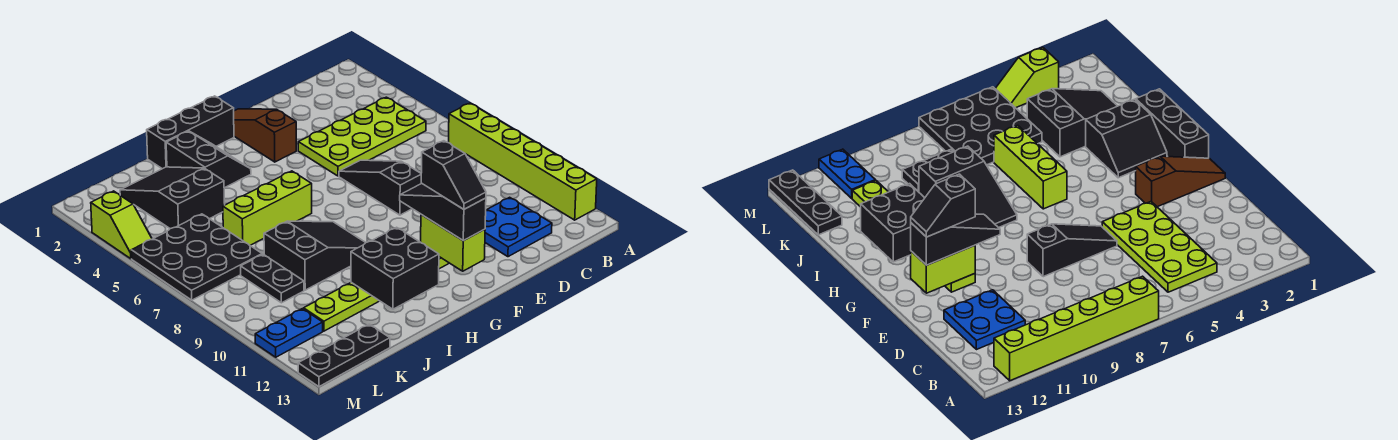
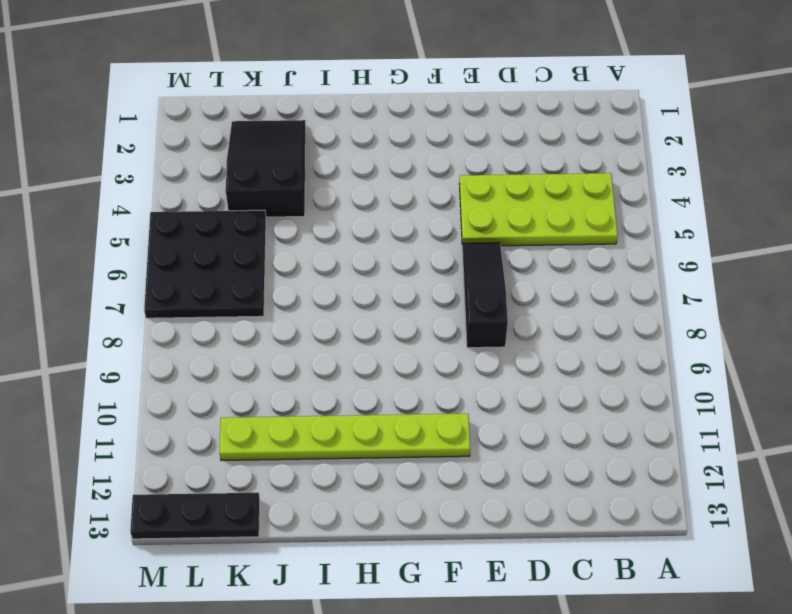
none -> lime 1x6 brick [448,103,597,220]
none -> blue 2x2 plate [485,197,552,257]
none -> brown 1x3 slope [234,109,296,162]

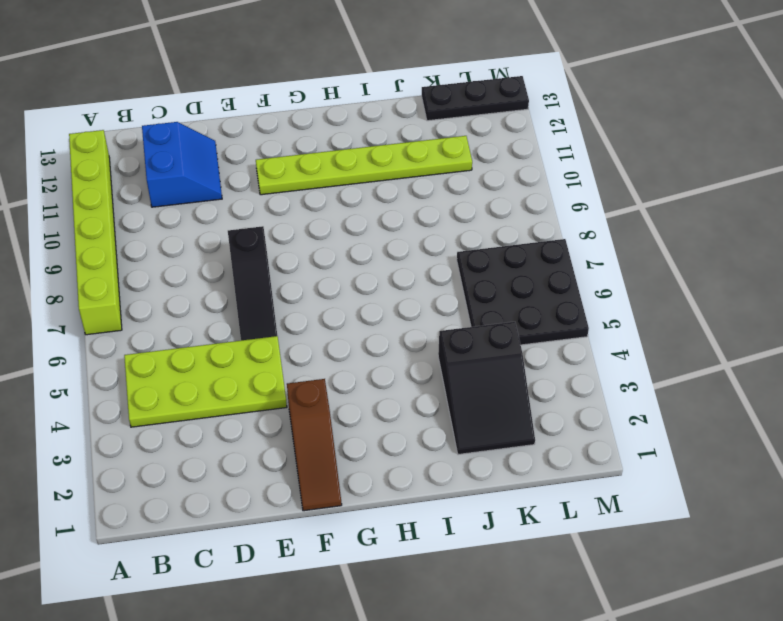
blue 2x2 slope [142,122,222,207] -> blue 2x2 plate [485,197,552,257]
none -> black 1x3 brick [147,96,234,169]
none -> black 2x2 slope [166,131,251,188]
none -> lime 1x3 brick [223,171,312,245]

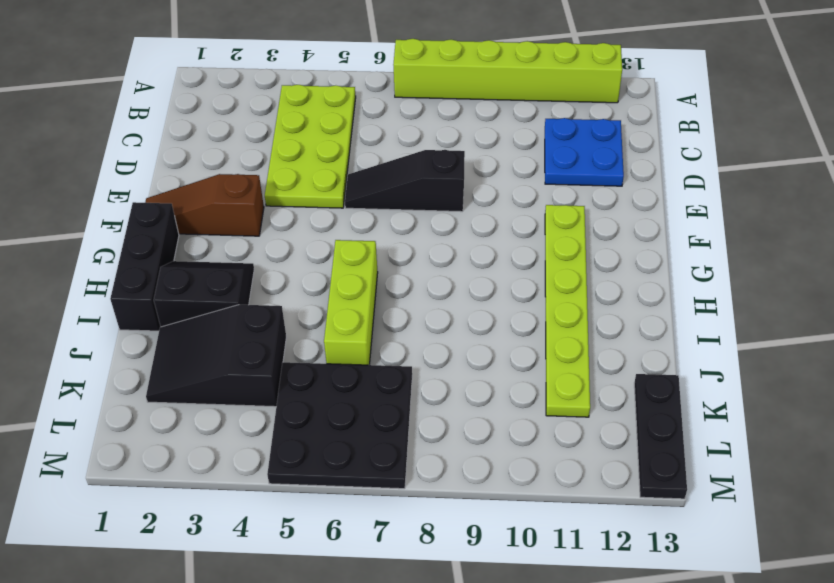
none -> black 2x3 slope [264,221,366,290]
none -> black 1x2 plate [241,254,304,303]
none -> blue 1x2 plate [255,309,323,357]

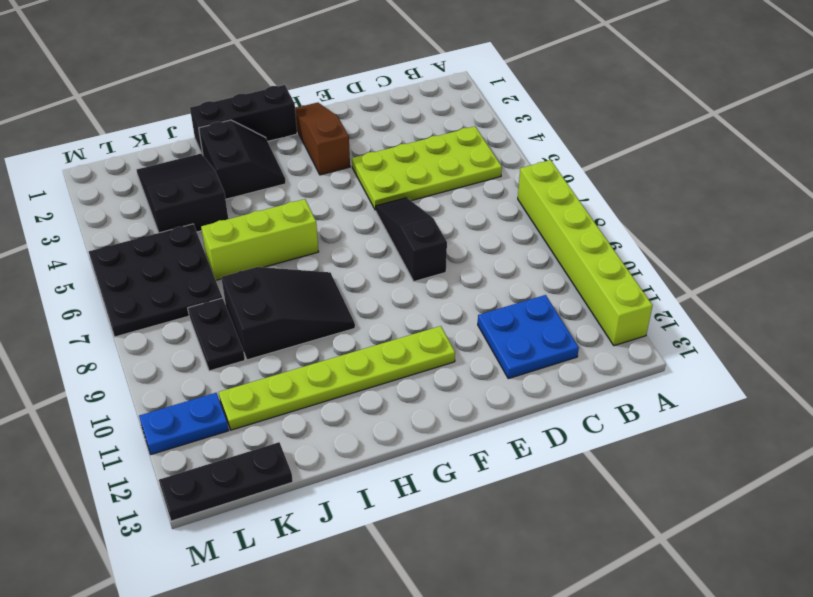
none -> lime 1x2 slope [91,191,152,259]
none -> lime 1x2 brick [421,215,485,271]
none -> black 2x2 brick [351,227,439,309]

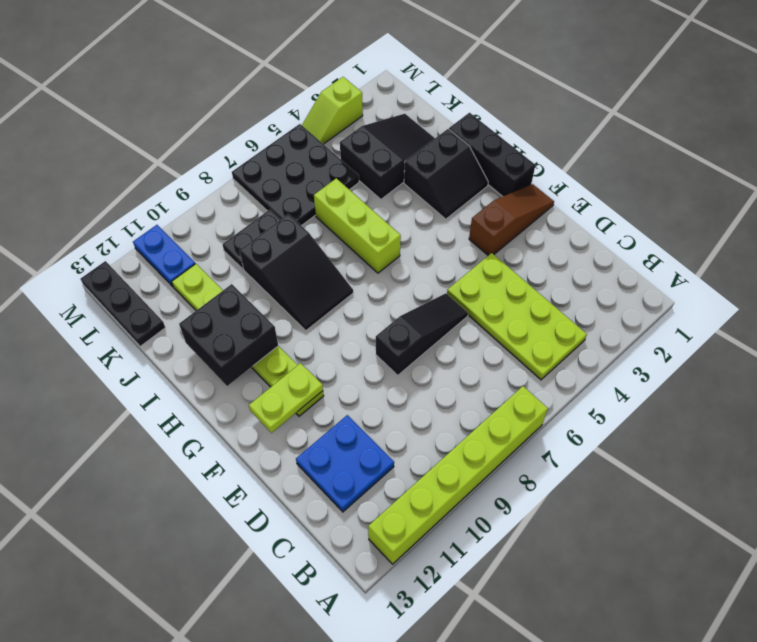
lime 1x2 plate [249,363,323,433] -> lime 1x2 brick [421,215,485,271]
none -> black 1x3 slope [400,184,486,241]
none -> black 1x2 slope [421,141,486,209]

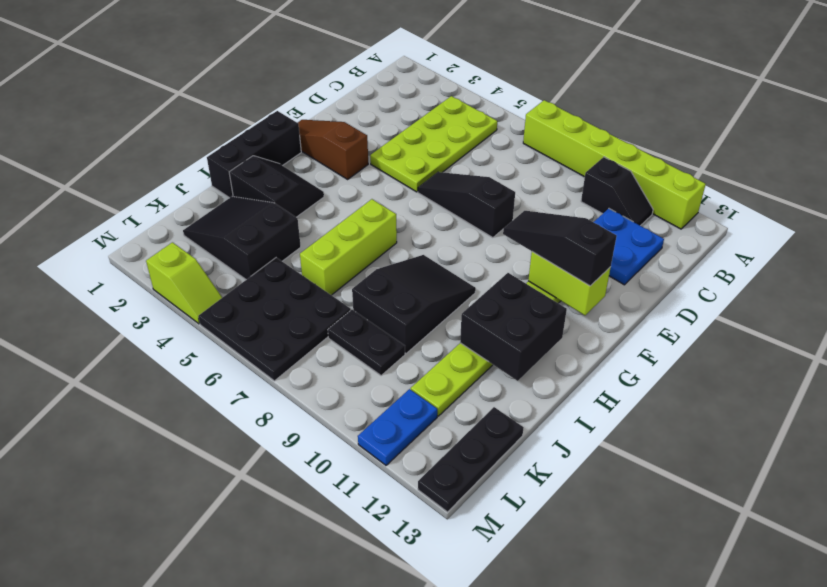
black 1x2 slope [581,157,653,226] -> black 1x2 slope moved to [421,141,486,209]

